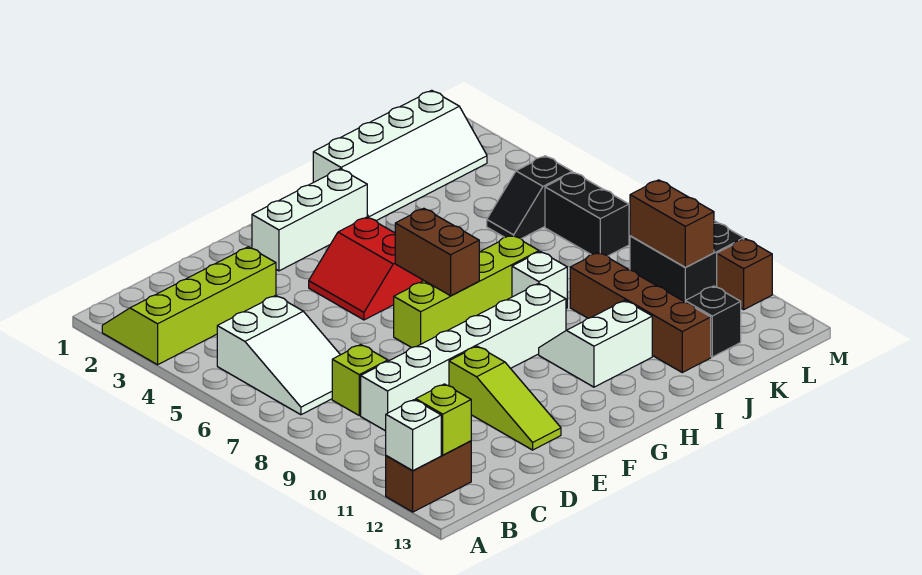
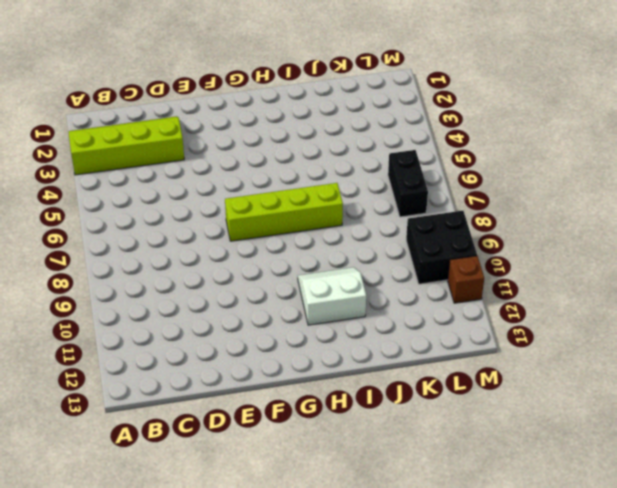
none -> brown 1x2 brick [386,441,471,512]
none -> white 2x3 slope [217,295,340,415]
none -> lime 1x1 brick [332,345,388,415]

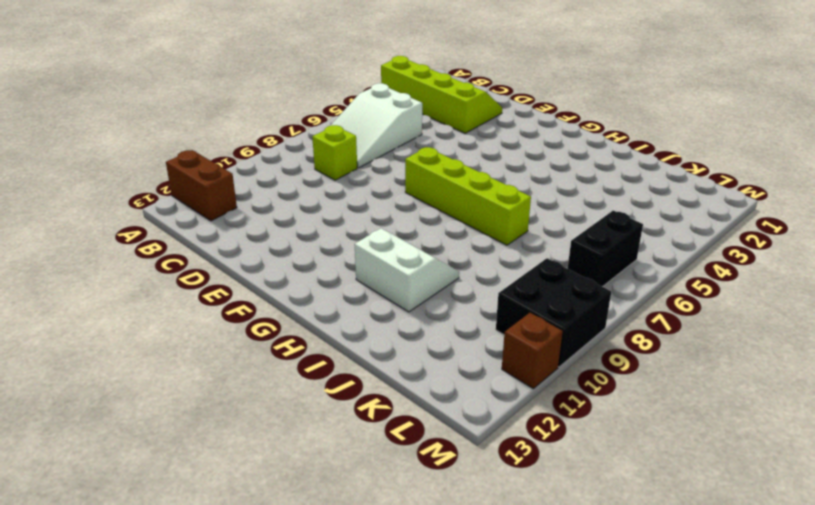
none -> white 1x6 brick [361,283,566,431]
none -> lime 1x3 slope [449,346,561,450]
none -> white 1x3 brick [252,169,367,271]

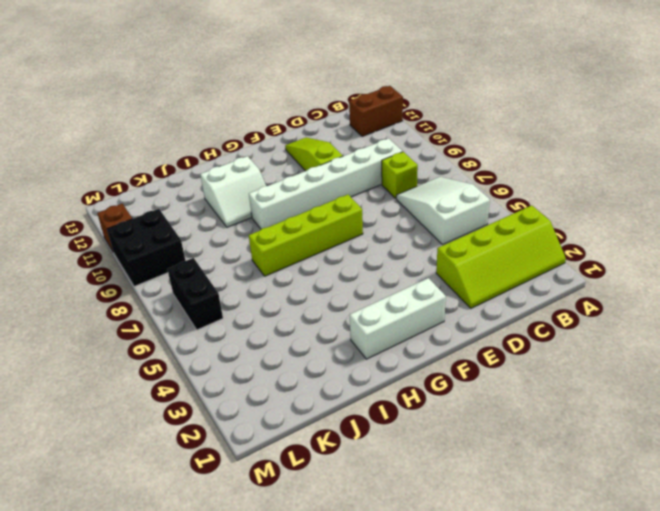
none -> red 2x2 slope [309,217,422,320]
none -> white 2x4 slope [313,90,487,221]
none -> white 1x1 brick [512,252,567,308]

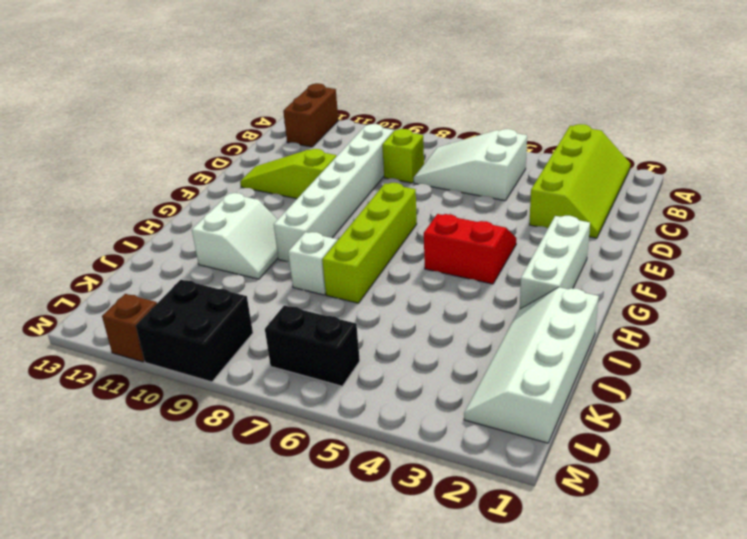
none -> brown 1x4 brick [570,252,711,372]
none -> black 1x2 slope [487,156,572,239]
none -> black 1x1 brick [685,286,741,357]

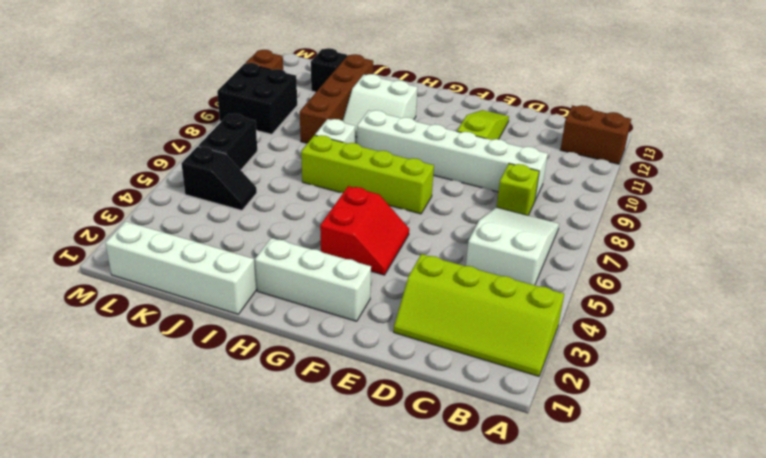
none -> white 1x1 brick [386,400,441,470]
none -> lime 1x1 brick [416,384,471,455]
none -> brown 1x2 brick [395,208,479,296]

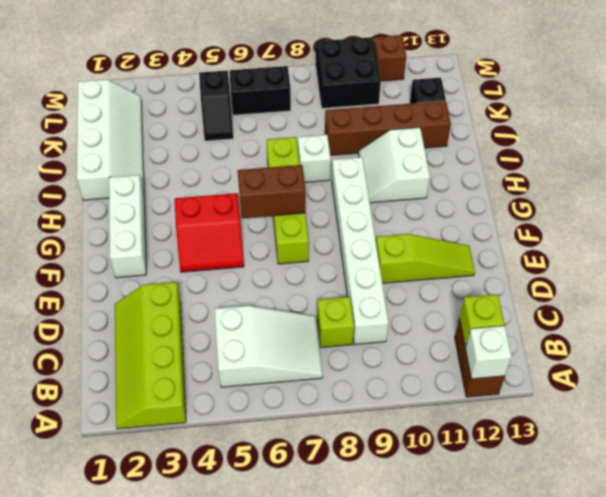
none -> brown 1x2 brick [630,180,714,268]

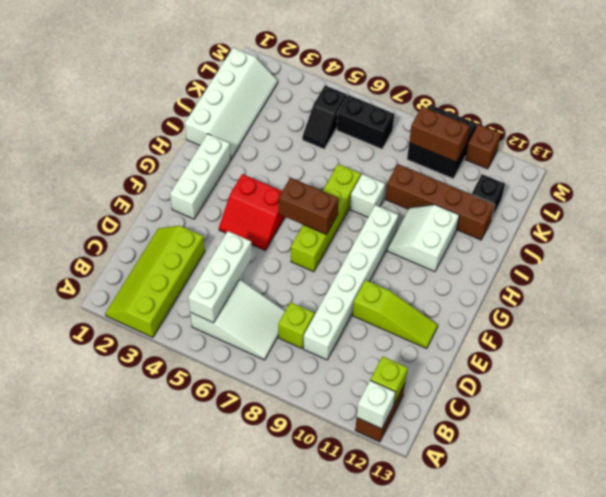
white 1x3 brick [188,231,252,323] -> none

